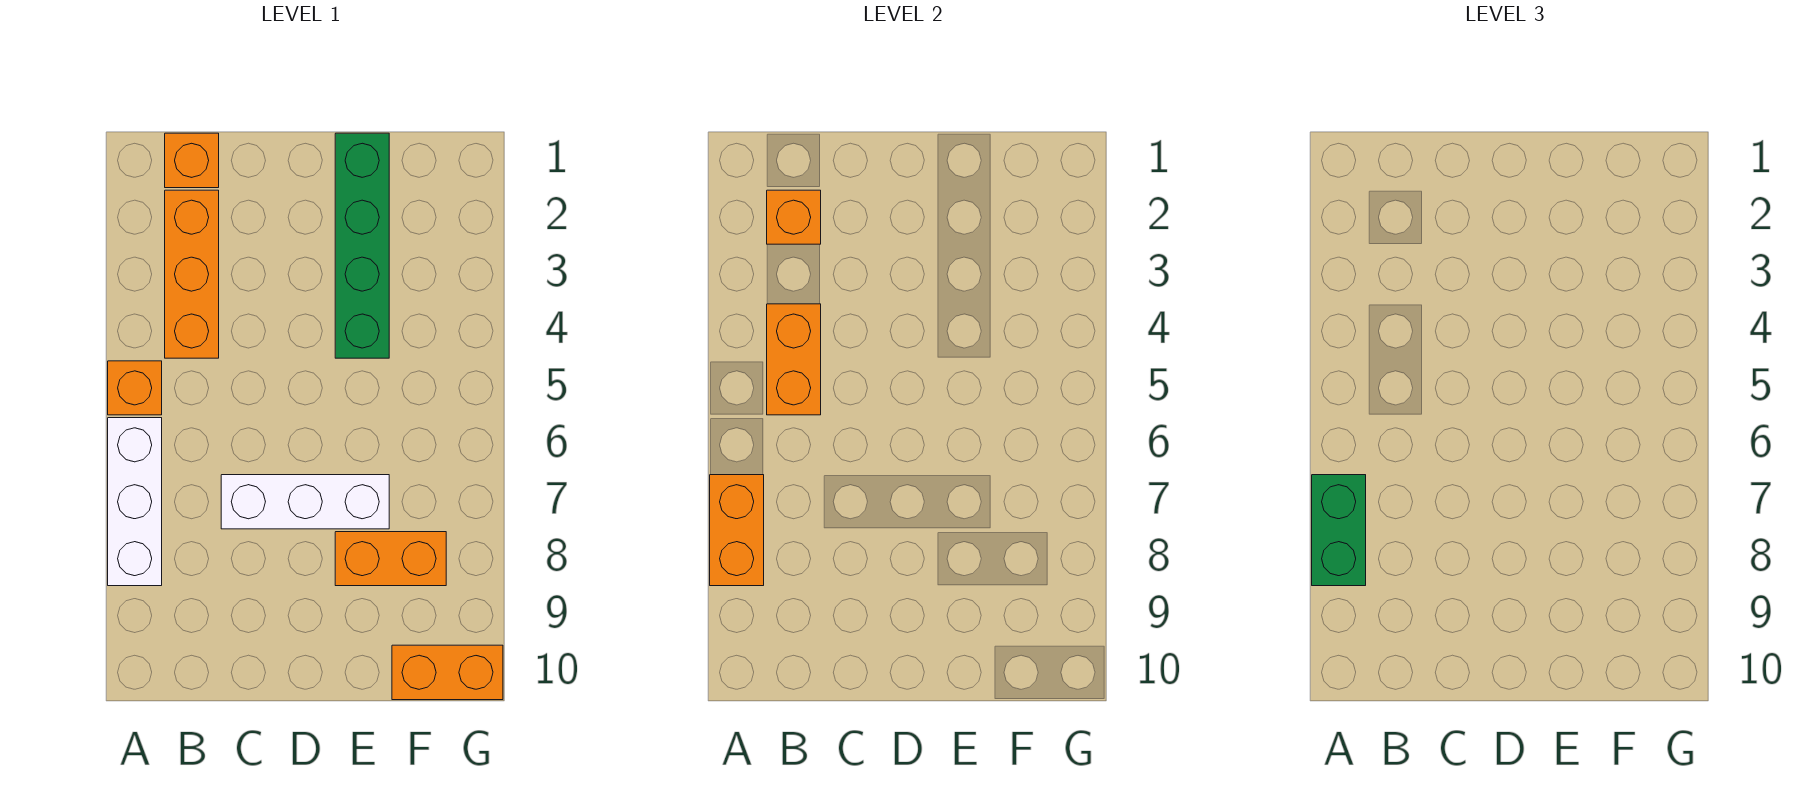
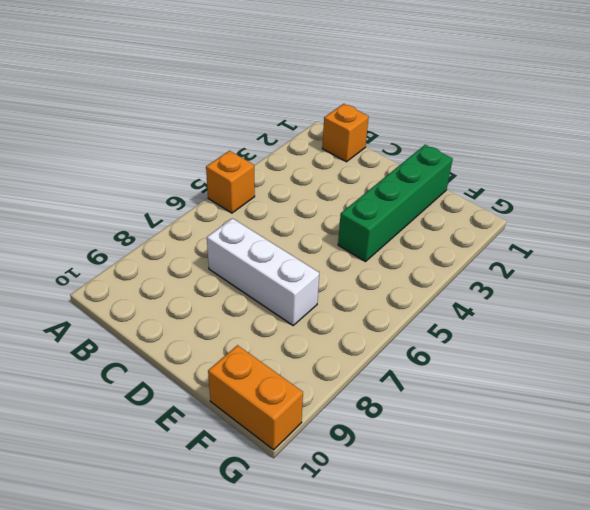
none -> white 1x3 brick [108,418,162,586]
none -> orange 1x3 brick [165,190,219,358]
none -> orange 1x2 brick [335,532,446,586]

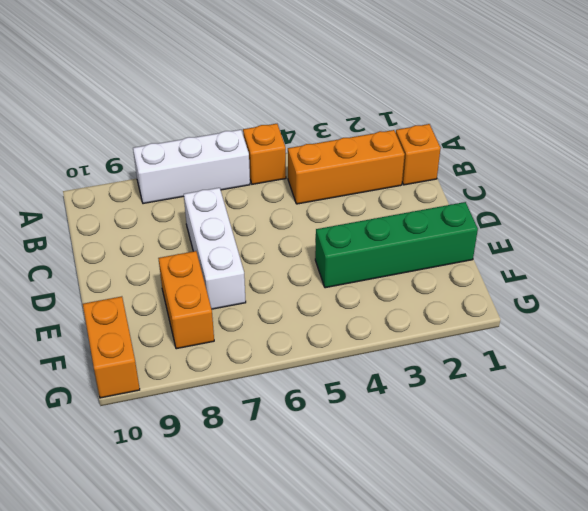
none -> orange 1x2 brick [710,475,764,586]
none -> orange 1x1 brick [767,190,821,244]
none -> orange 1x2 brick [767,304,821,415]

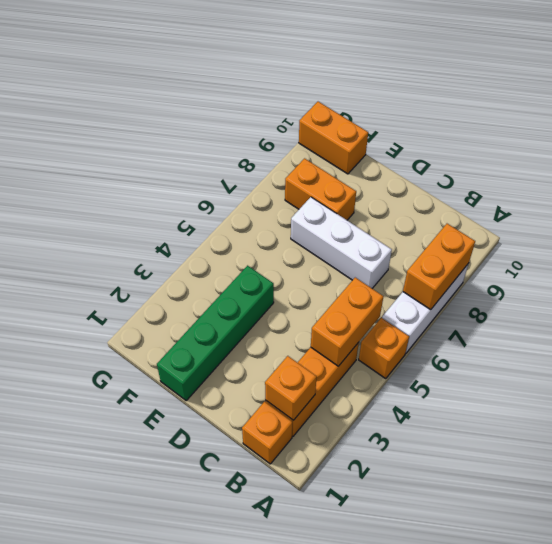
none -> green 1x2 brick [1312,475,1366,586]

